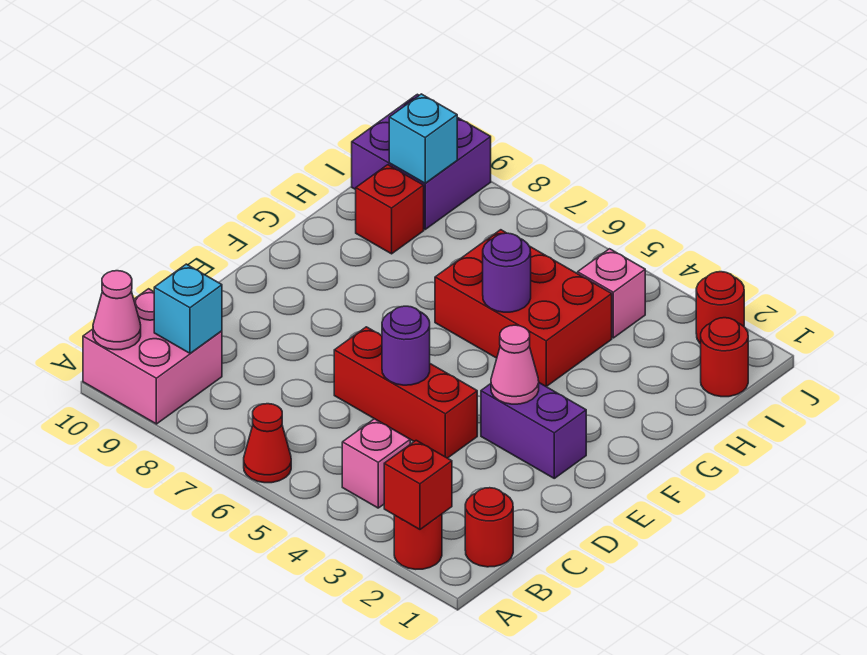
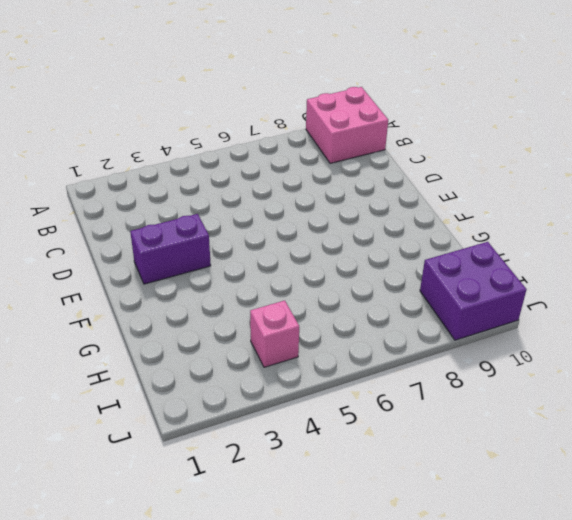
none -> red 1x1 round brick [394,514,442,569]
none -> red 1x1 cone [244,404,291,483]
none -> red 1x1 round brick [465,488,513,567]

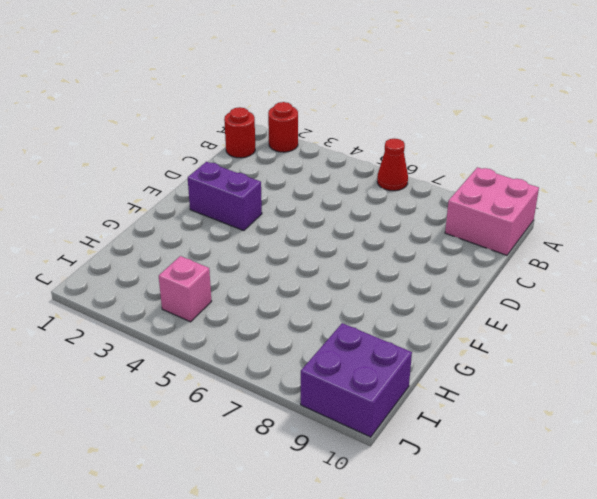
none -> pink 1x1 brick [342,419,410,508]
none -> red 1x3 brick [334,327,477,458]
none -> red 2x3 brick [435,230,612,387]

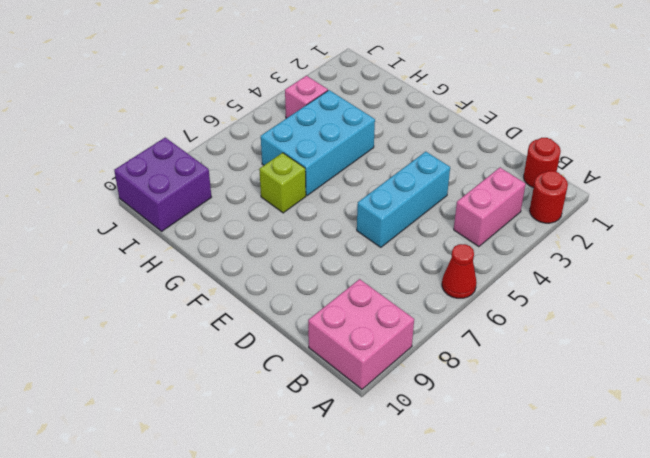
pink 1x2 brick [454,168,526,247] -> pink 1x1 brick [342,419,410,508]
cyan 1x3 brick [357,152,450,247] -> red 1x3 brick [334,327,477,458]
cyan 2x3 brick [261,90,375,196] -> red 2x3 brick [435,230,612,387]
lime 1x1 brick [259,153,306,213] -> none
none -> purple 1x2 brick [481,383,586,478]
none -> red 1x1 brick [356,165,424,254]
none -> red 1x1 round brick [701,318,748,397]

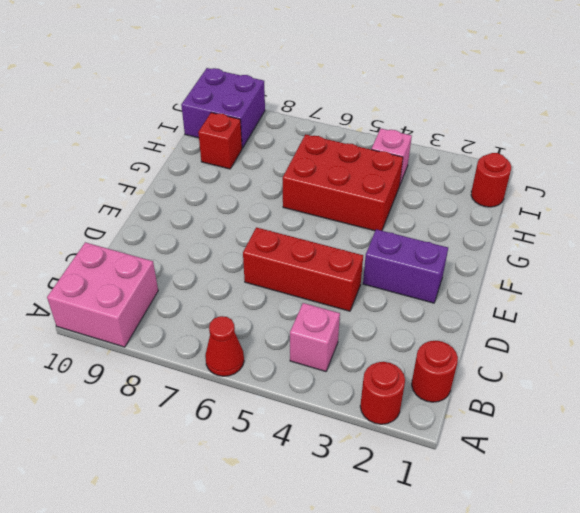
none -> red 1x1 round brick [696,272,744,344]
none -> red 1x1 brick [384,440,452,529]
none -> pink 1x1 cone [93,271,141,350]

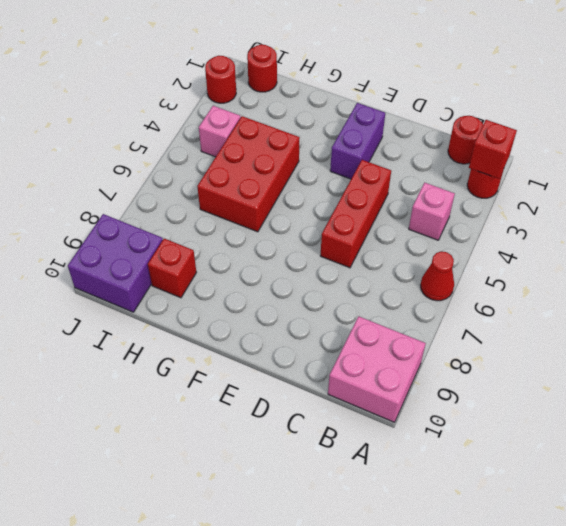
none -> pink 1x1 cone [93,271,141,350]
none -> cyan 1x1 brick [154,264,222,353]
none -> purple 1x1 round brick [382,306,430,385]

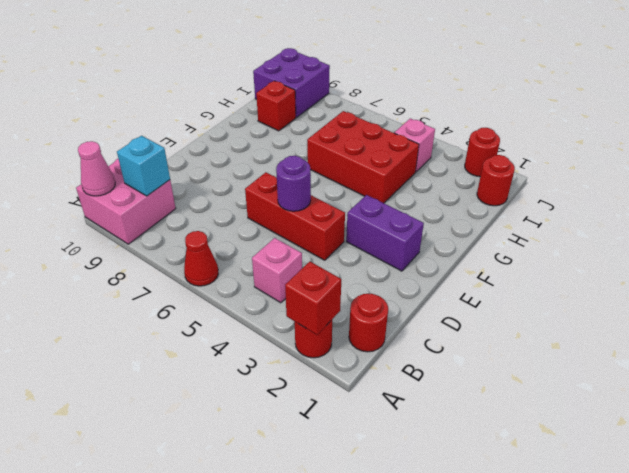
none -> pink 1x1 cone [491,325,539,404]
none -> purple 1x1 round brick [483,233,531,312]
none -> cyan 1x1 brick [389,94,457,183]

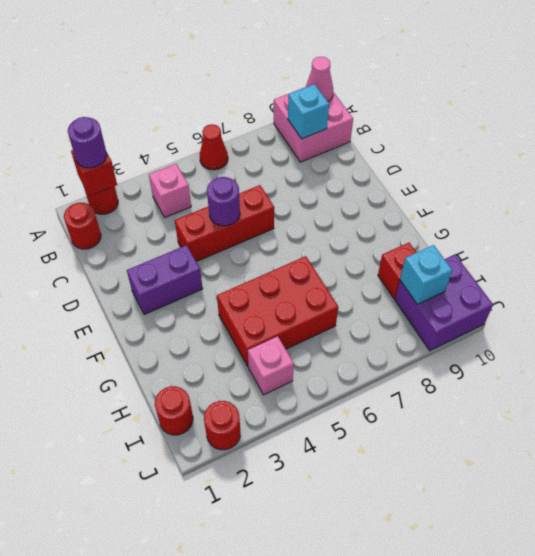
purple 1x1 round brick [68,117,107,168] -> purple 1x1 round brick moved to [483,233,531,312]
none -> pink 1x1 cone [491,325,539,404]

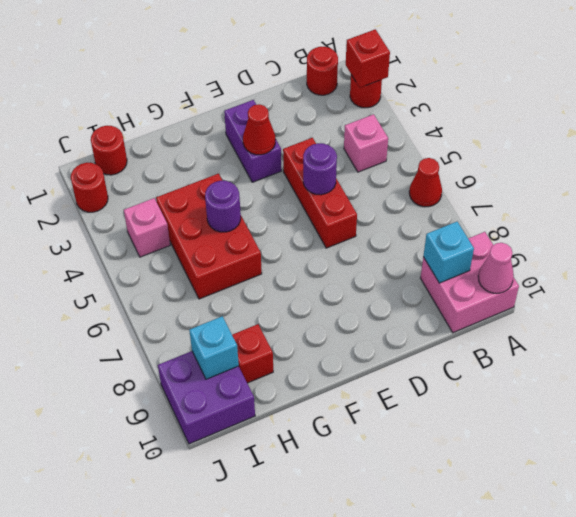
red 1x1 cone [243,104,275,155] -> pink 1x1 cone [491,325,539,404]

